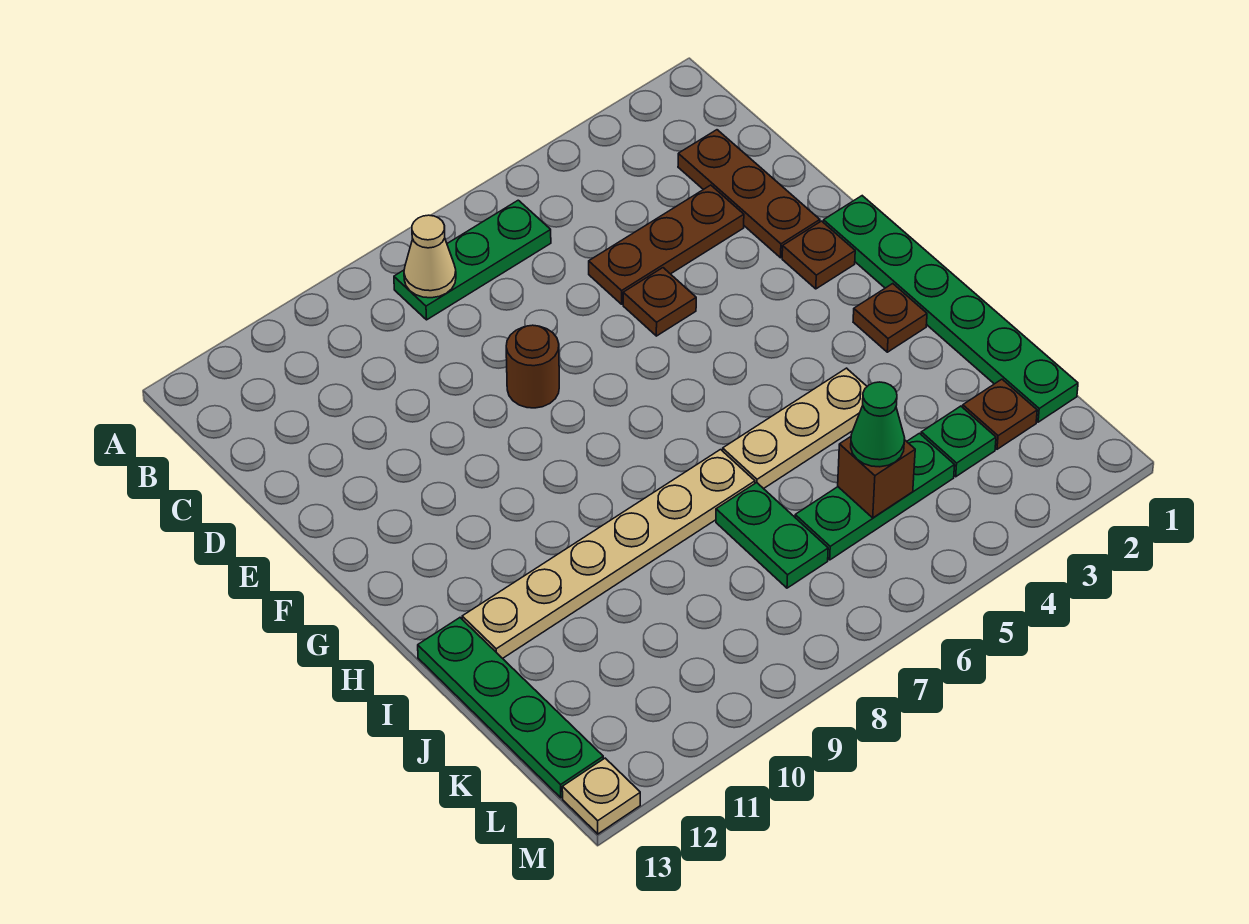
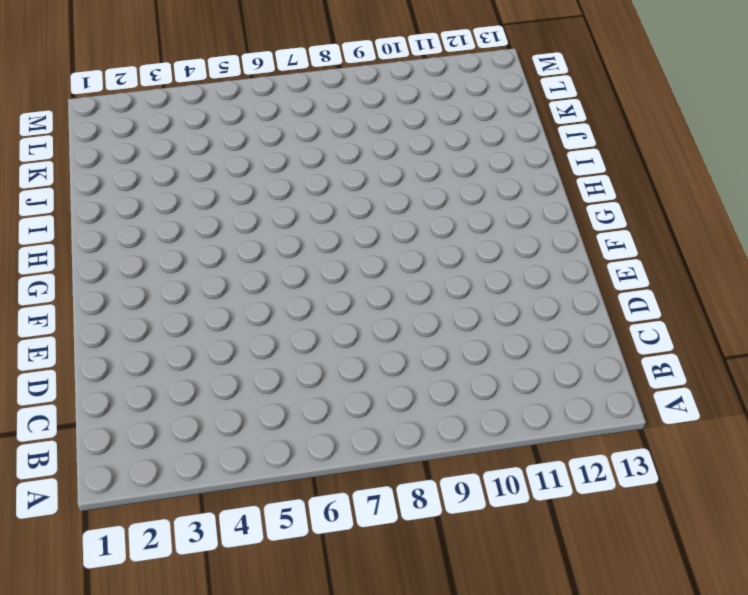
none -> green 1x3 plate [394,200,551,320]
none -> brown 1x3 plate [678,130,820,258]
none -> brown 1x3 plate [589,185,744,304]

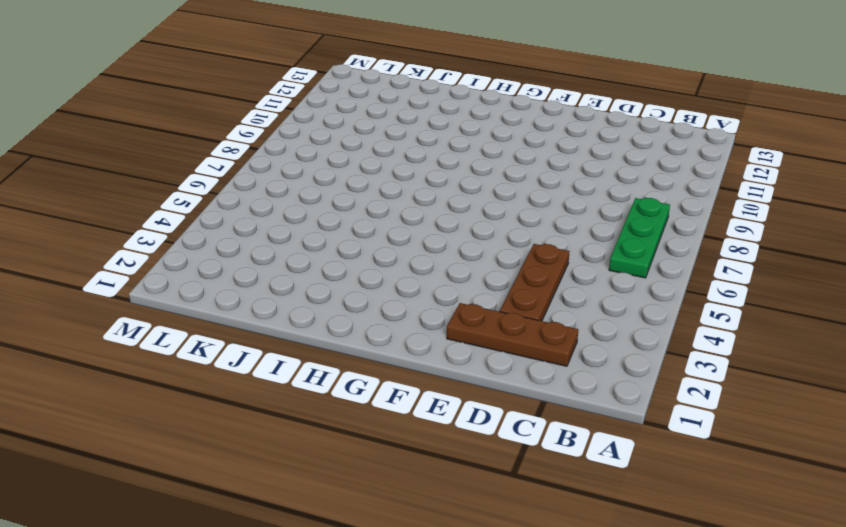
none -> brown 1x1 plate [623,268,696,336]
none -> brown 1x1 round brick [506,325,559,408]
none -> green 1x6 plate [823,196,1078,422]

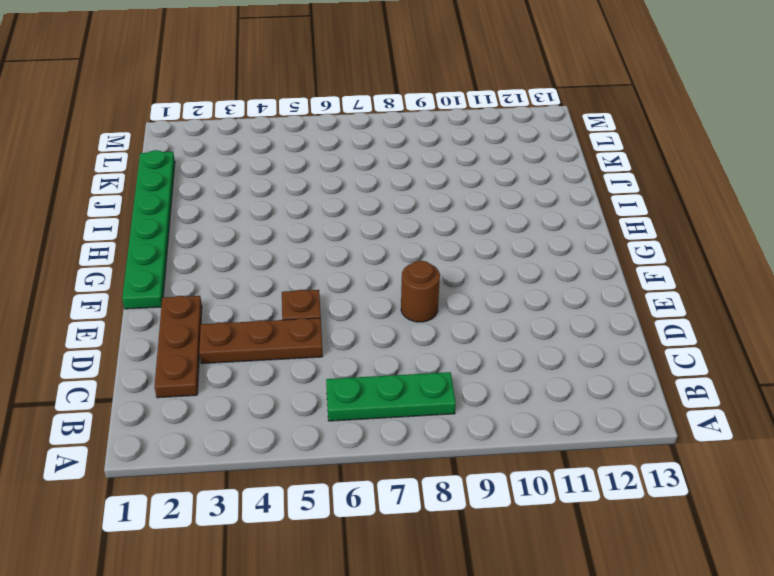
none -> brown 1x1 plate [782,221,855,289]
none -> brown 1x1 plate [853,284,927,352]
none -> tan 1x3 plate [723,368,867,489]

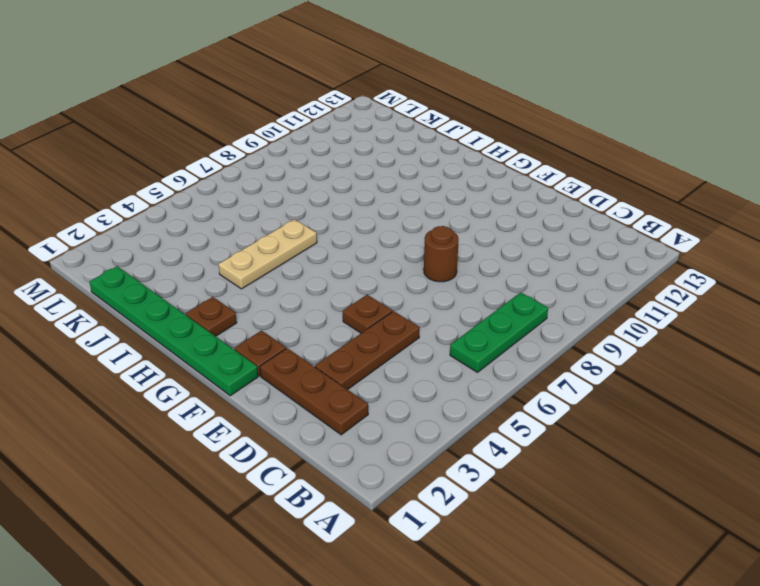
none -> tan 1x6 plate [462,450,755,658]
none -> green 1x4 plate [418,618,603,798]
none -> green 1x2 plate [716,483,828,588]

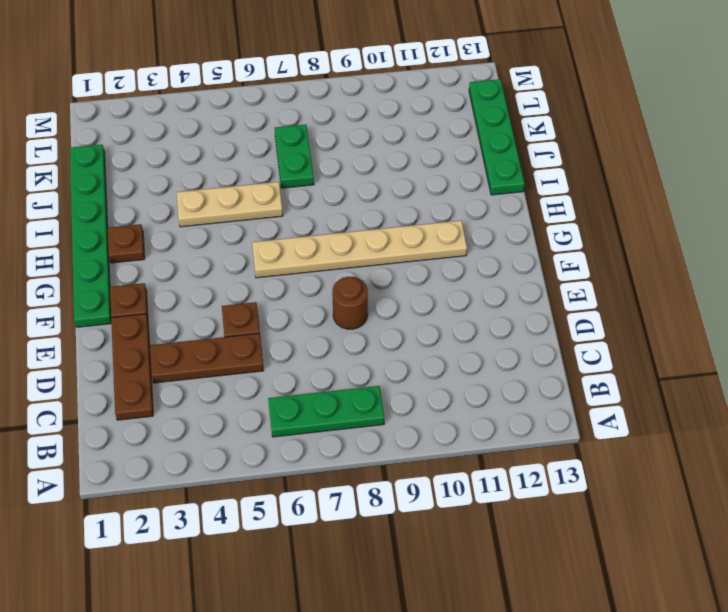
tan 1x6 plate [252,220,467,278] -> tan 1x6 plate moved to [462,450,755,658]
none -> brown 1x1 plate [963,379,1037,449]
none -> green 1x1 plate [921,406,996,477]
none -> green 1x3 plate [795,433,955,560]

